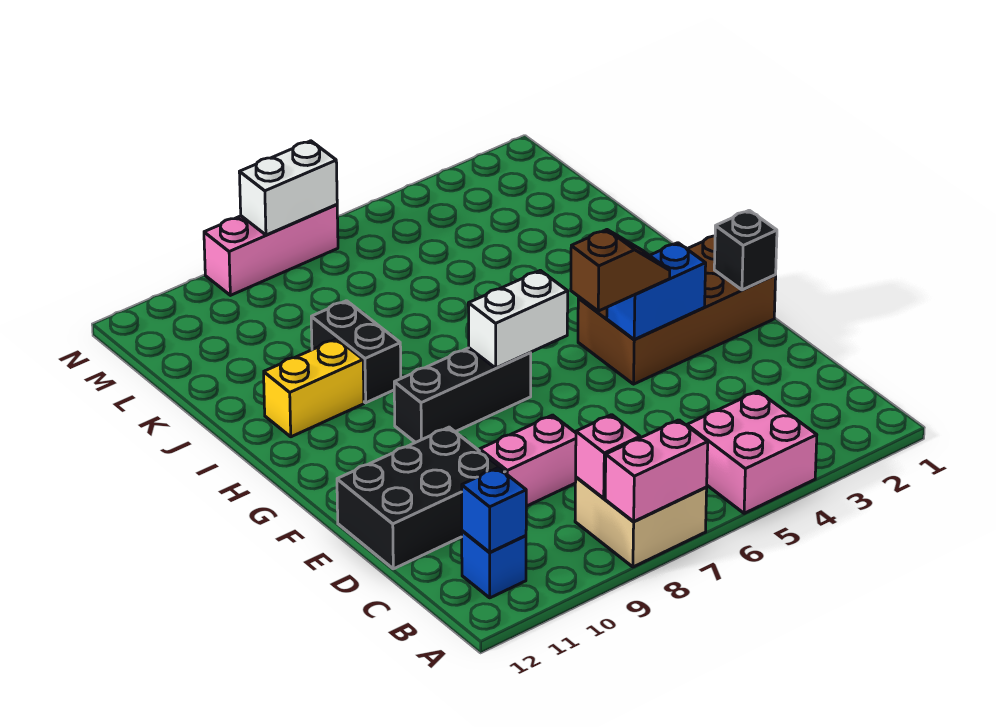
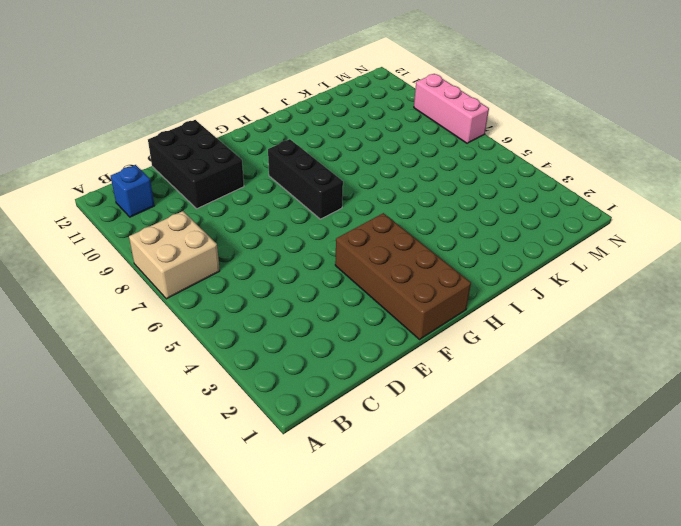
none -> pink 2x2 brick [687,391,817,513]
none -> pink 1x2 brick [480,415,576,506]
none -> black 1x2 brick [311,301,401,403]

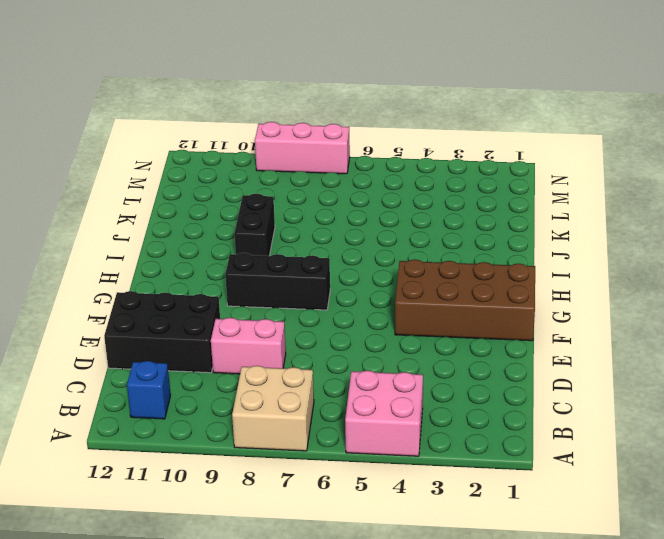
none -> yellow 1x2 brick [264,339,364,437]
none -> pink 1x2 brick [605,420,708,522]
none -> pink 1x1 brick [576,415,640,498]

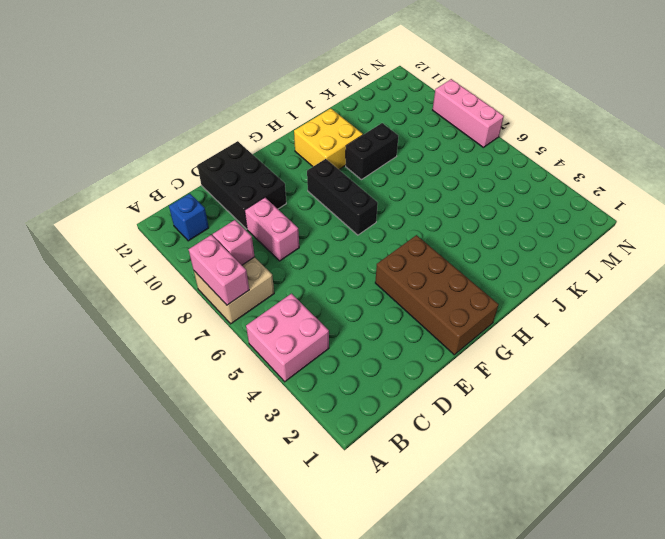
yellow 2x2 brick [294,108,363,169] -> yellow 1x2 brick [264,339,364,437]
none -> blue 1x1 brick [462,468,526,552]
none -> black 1x1 brick [714,210,777,290]
none -> blue 1x2 brick [607,243,706,339]

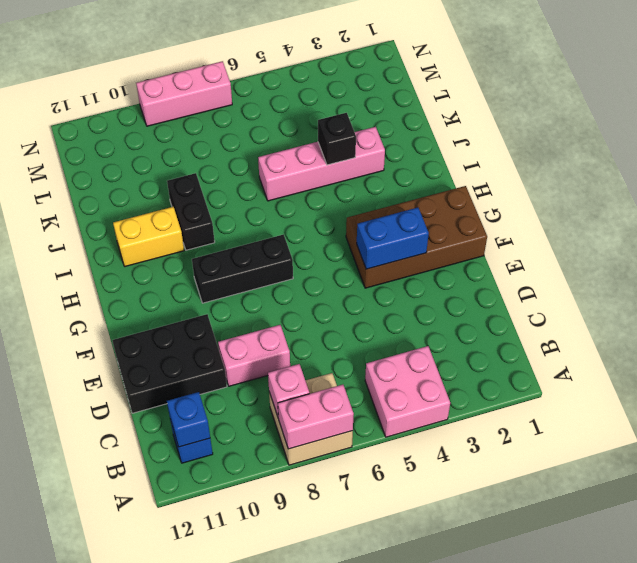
pink 1x4 brick [258,127,385,201] -> none
black 1x1 brick [318,113,356,165] -> black 1x1 brick moved to [714,210,777,290]
none -> white 1x2 brick [468,270,568,368]
none -> white 1x2 brick [239,141,337,235]
none -> brown 1x2 slope [571,230,670,311]

